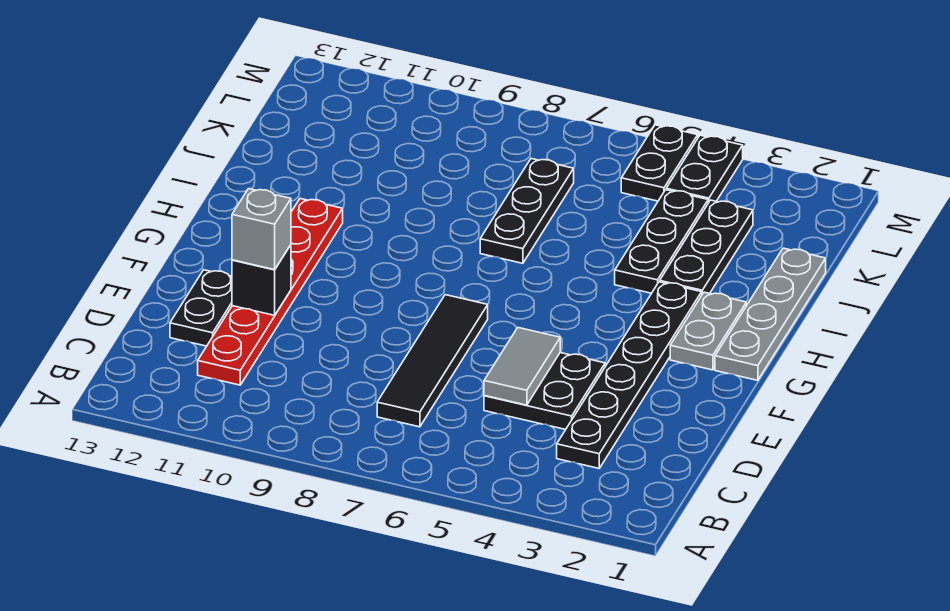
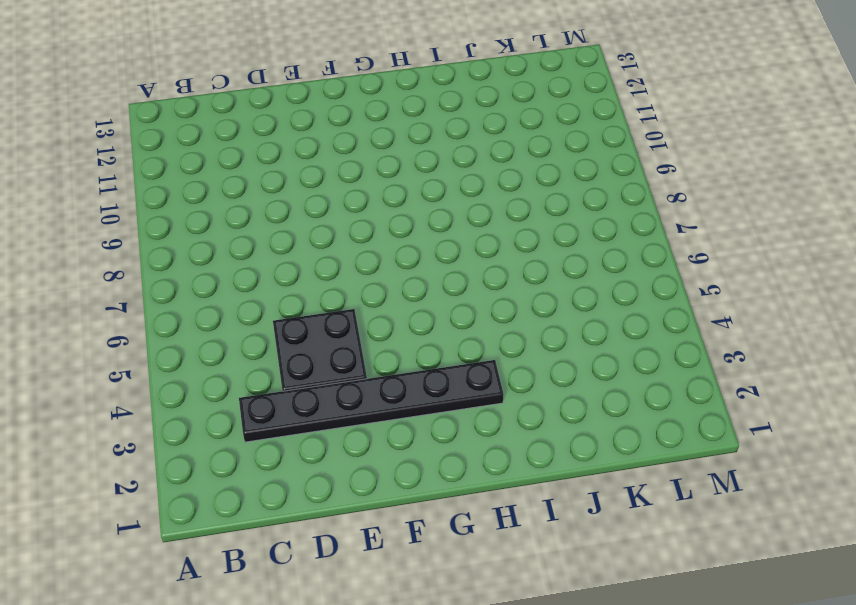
none -> black 1x4 tile [377,295,488,427]
none -> red 1x6 plate [198,199,343,385]
none -> black 1x2 plate [170,270,232,346]

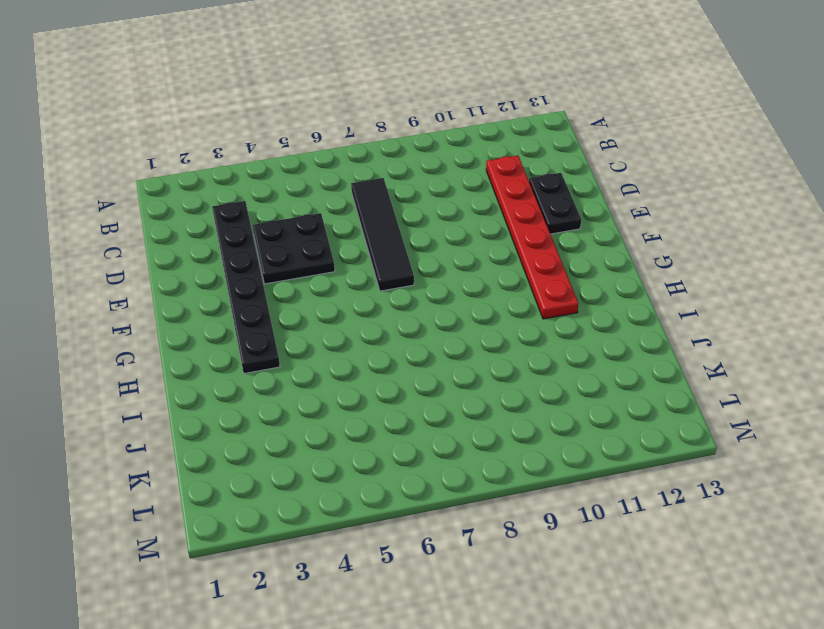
none -> grey 1x4 plate [715,248,826,380]
none -> grey 1x2 plate [670,292,746,370]
none -> black 1x3 plate [660,200,753,294]

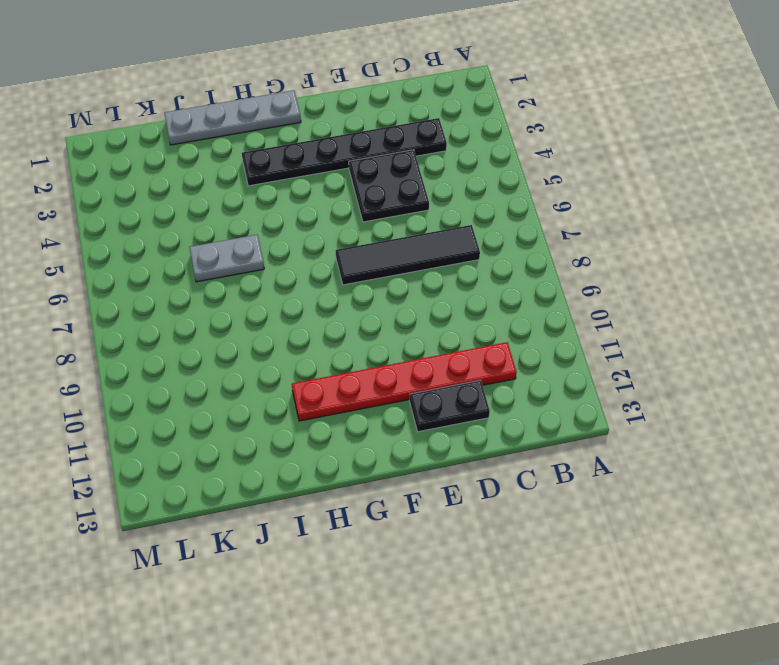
grey 1x2 plate [189,235,264,282] -> grey 1x2 plate moved to [670,292,746,370]
none -> black 1x3 plate [660,200,753,294]
none -> black 1x3 plate [615,190,708,293]
none -> black 1x3 plate [480,159,574,263]

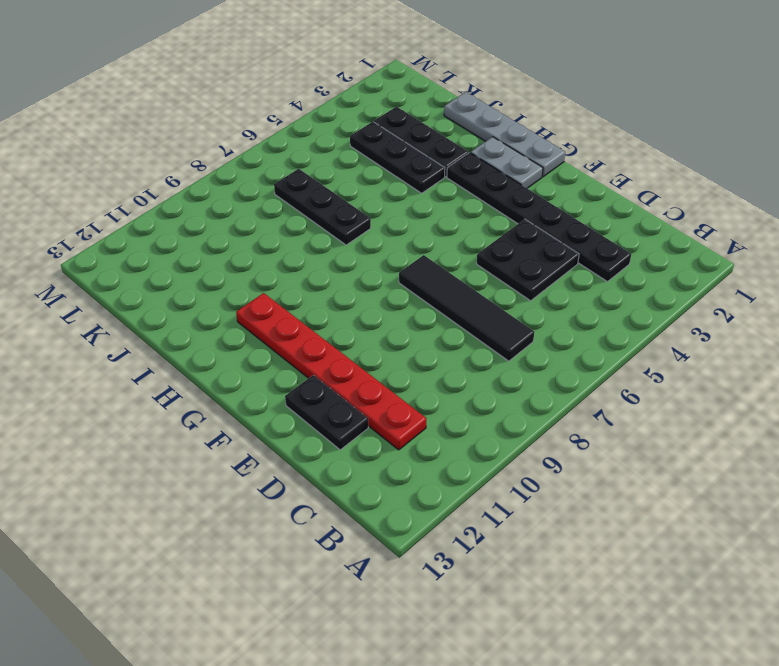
none -> black 1x2 plate [666,135,743,203]
none -> black 1x2 plate [621,125,698,201]
none -> grey 1x2 tile [484,328,560,405]

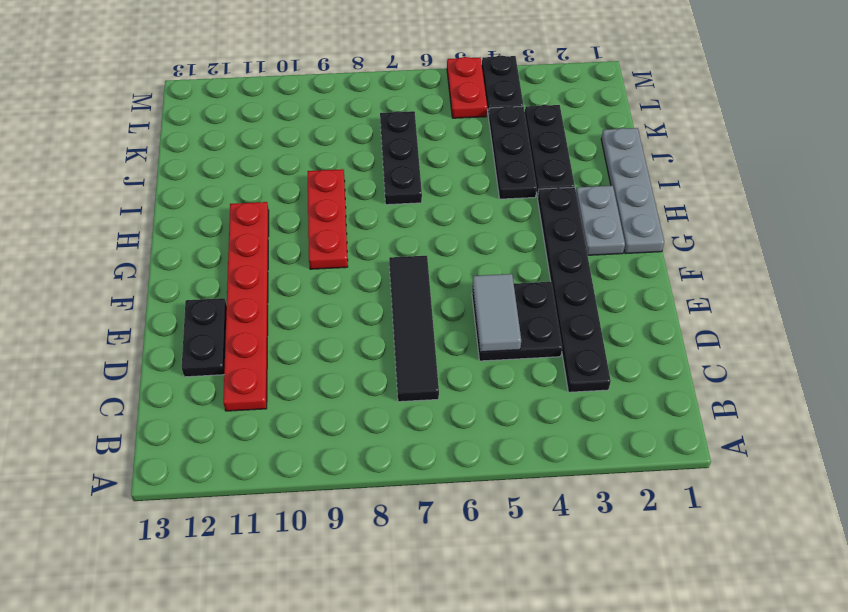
red 1x3 plate [308,169,348,269] -> none
red 1x2 plate [447,57,487,118] -> black 1x2 plate [621,125,698,201]
none -> black 1x1 brick [232,245,291,315]
none -> grey 1x1 brick [232,189,291,270]

